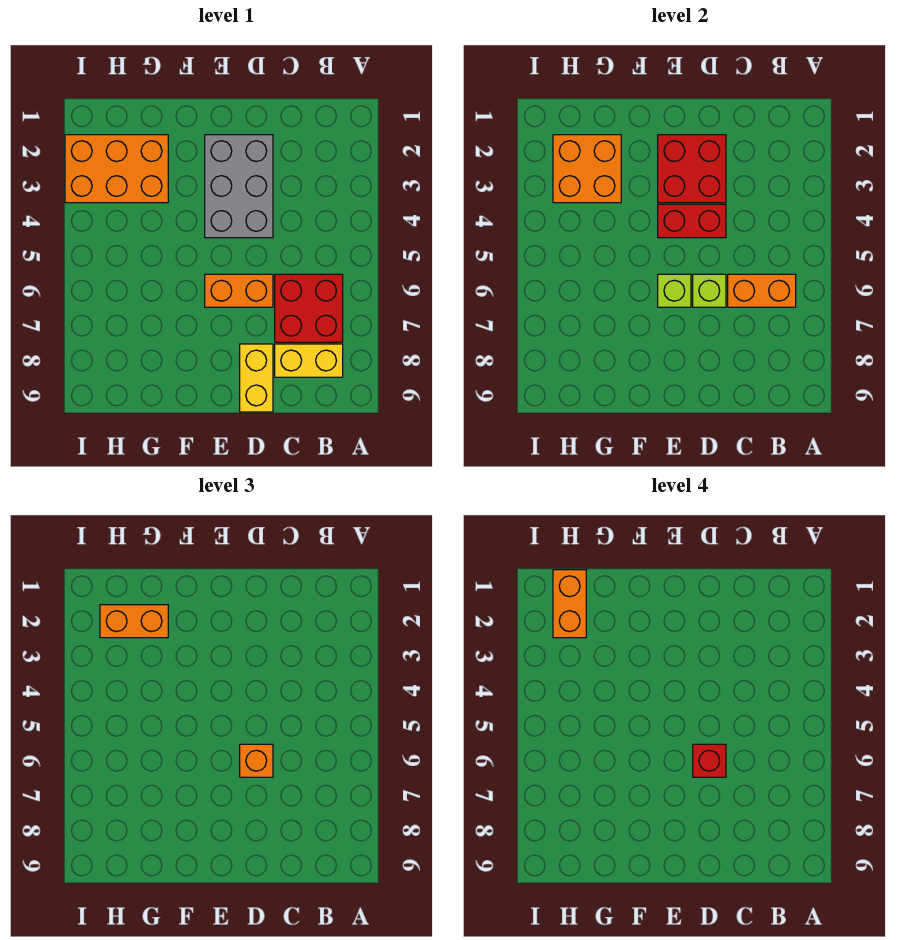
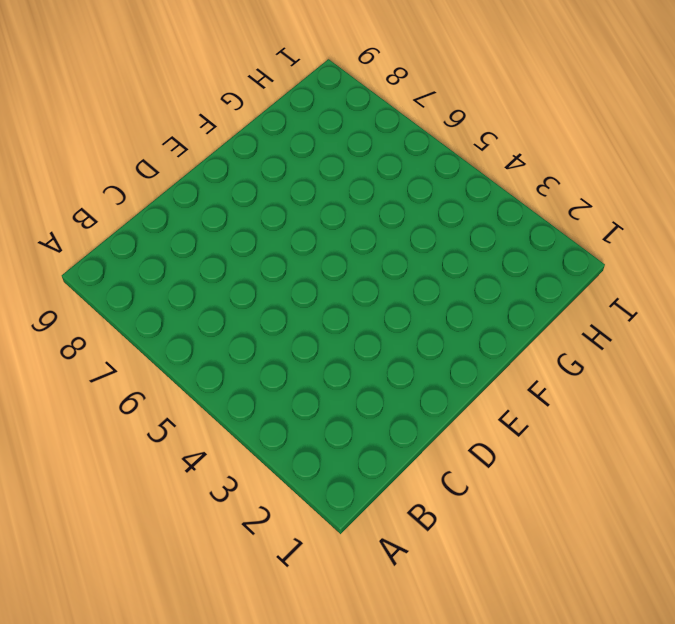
none -> red 2x2 brick [275,274,343,342]
none -> yellow 1x2 brick [275,344,343,377]
none -> grey 2x3 brick [205,135,273,238]

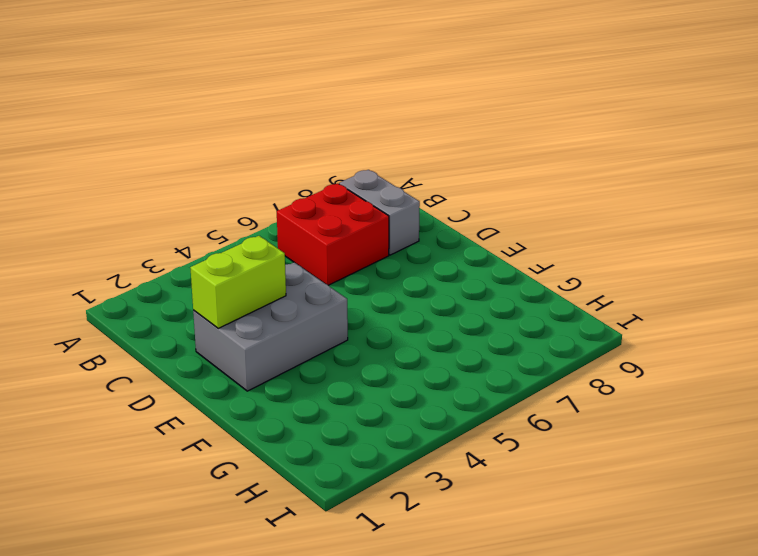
grey 1x2 brick [339,170,420,255] -> yellow 1x2 brick [275,344,343,377]
lime 1x2 brick [190,236,286,328] -> red 2x2 brick [658,135,726,203]
none -> orange 1x2 brick [205,274,273,307]
none -> yellow 1x2 brick [240,344,273,412]
none -> orange 2x3 brick [65,135,168,203]

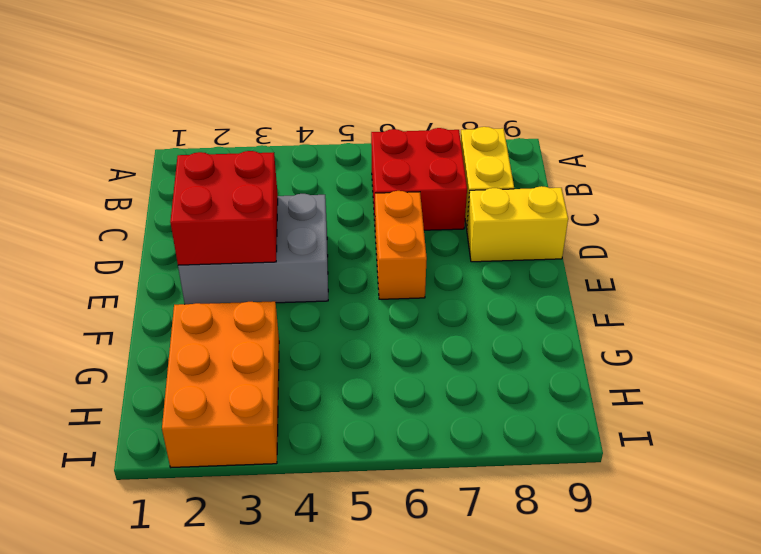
none -> orange 1x2 brick [728,274,796,307]
none -> red 1x2 brick [658,204,726,238]
none -> lime 1x1 brick [693,274,726,307]

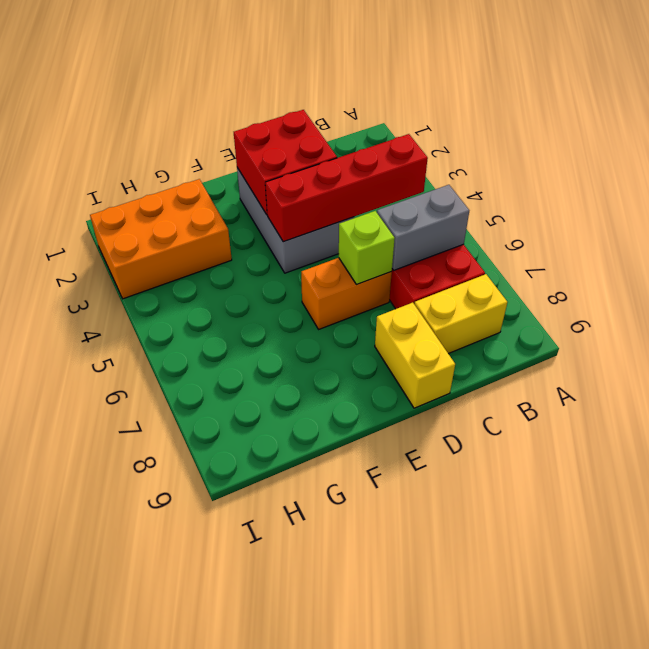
red 1x4 brick [265,134,428,242] -> red 1x2 brick [658,204,726,238]
grey 1x2 brick [377,185,469,270] -> orange 1x2 brick [728,274,796,307]
none -> lime 1x1 brick [658,274,691,307]
none -> orange 2x2 brick [553,135,621,203]
none -> orange 1x1 brick [240,744,273,777]

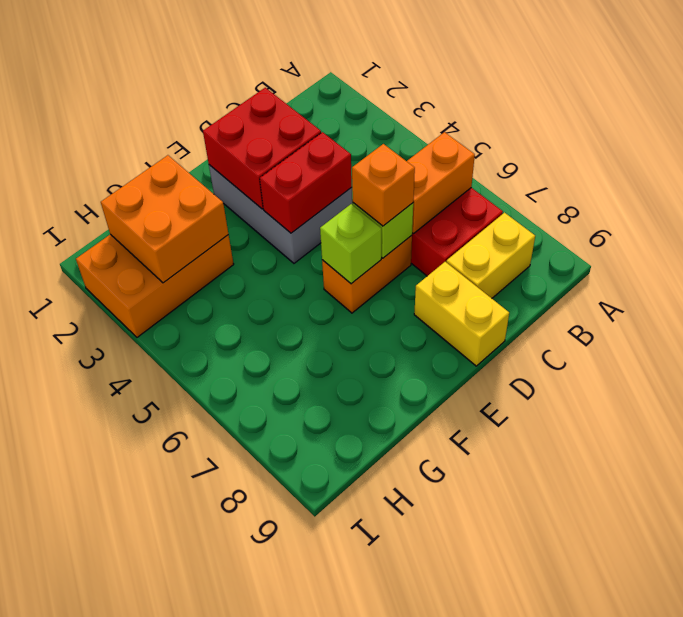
none -> orange 1x2 brick [100,605,168,638]
none -> red 1x1 brick [693,744,726,777]
none -> orange 1x2 brick [553,570,586,638]

